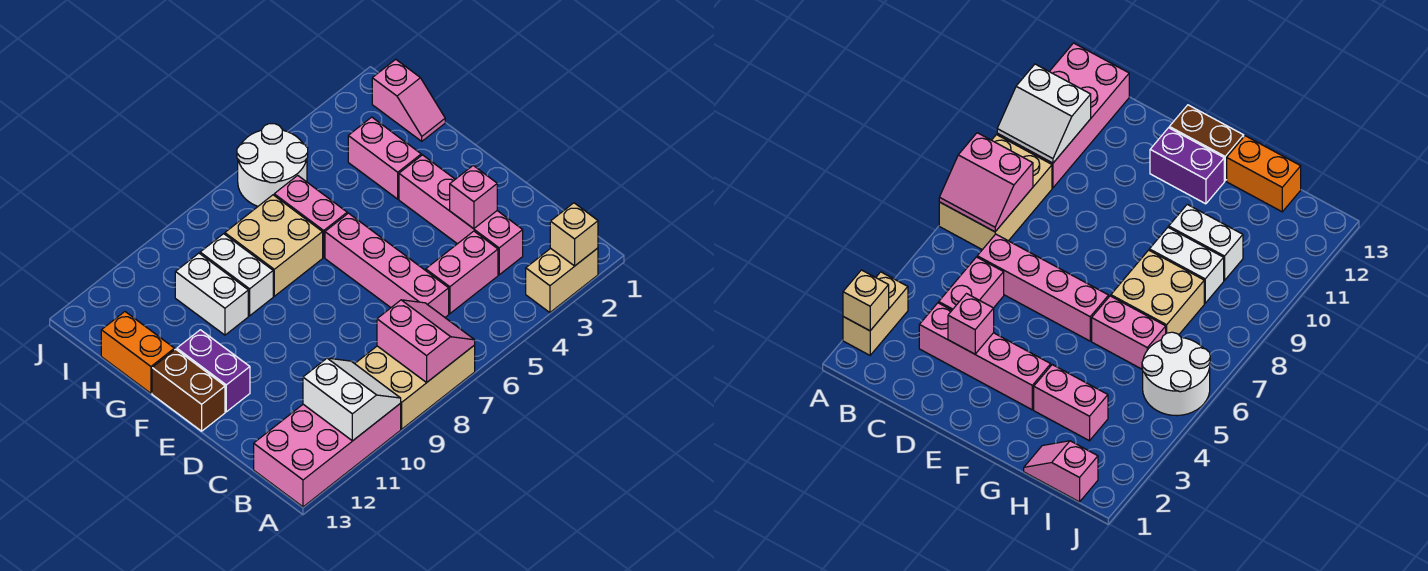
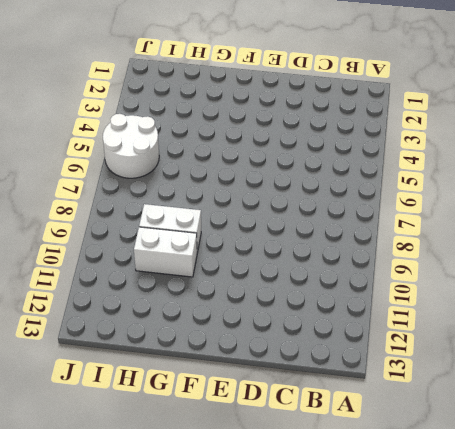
none -> tan 1x2 brick [526,248,598,313]
none -> tan 2x3 brick [355,345,475,429]
none -> pink 2x4 brick [254,403,401,507]

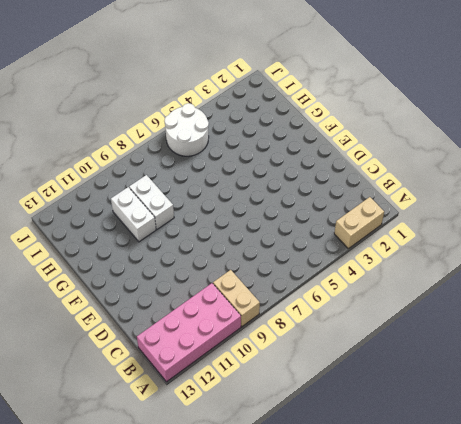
tan 1x2 brick [213,270,260,326] -> tan 2x3 brick [355,345,475,429]
none -> pink 1x4 brick [399,155,523,275]
none -> pink 1x2 brick [426,231,498,314]
none -> pink 1x4 brick [325,213,449,317]

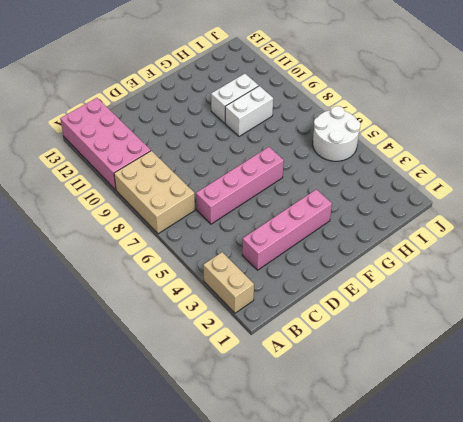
none -> pink 1x2 brick [426,231,498,314]
none -> purple 1x2 brick [177,330,250,412]
none -> brown 1x2 brick [152,349,225,431]

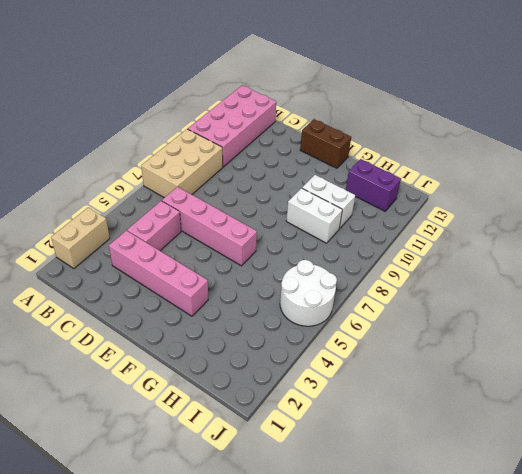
purple 1x2 brick [346,159,401,211] -> purple 1x2 brick moved to [177,330,250,412]
none -> pink 1x2 brick [348,117,421,199]
none -> pink 1x2 brick [274,175,347,257]
none -> tan 2x2 brick [225,195,323,296]

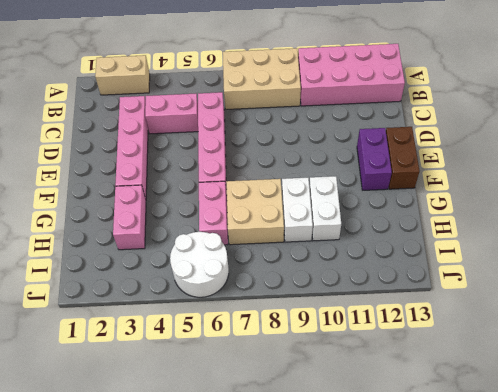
none -> orange 1x2 brick [101,312,174,393]
none -> pink 1x2 slope [372,59,445,141]
none -> tan 1x1 brick [550,203,598,266]

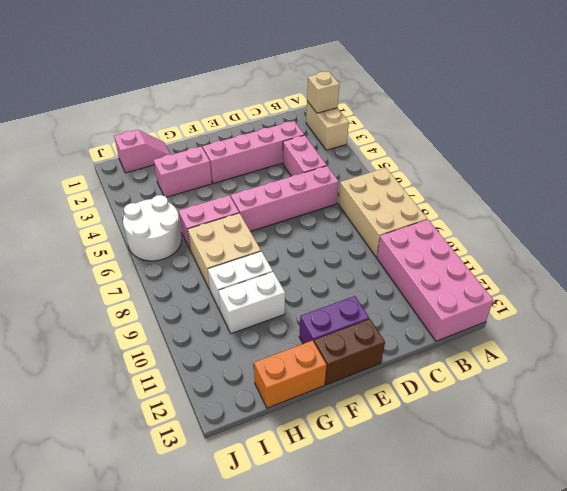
none -> pink 2x2 slope [377,300,475,382]
none -> white 2x2 slope [303,358,401,441]
none -> pink 1x1 brick [450,166,497,229]

